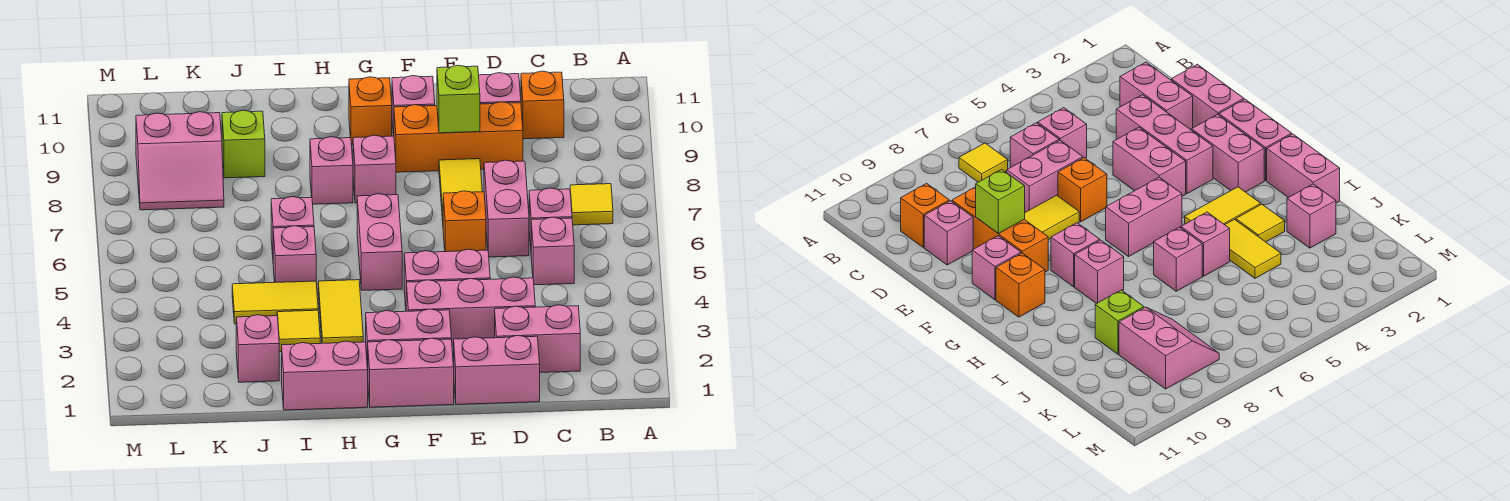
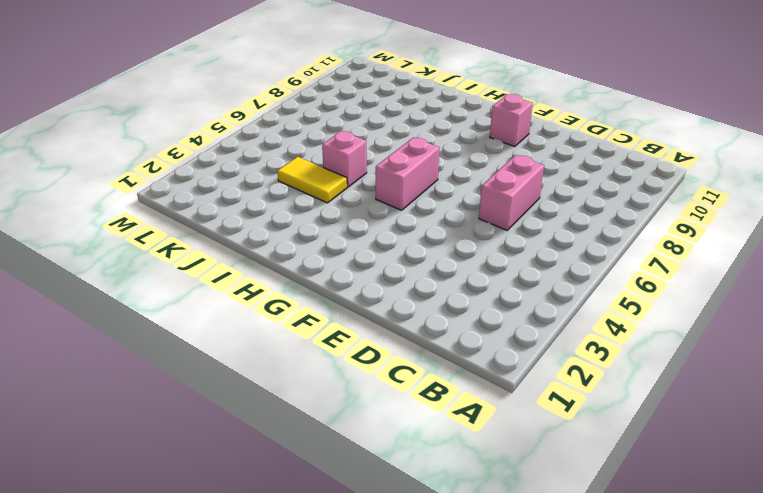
none -> yellow 1x1 tile [570,184,613,225]
none -> pink 1x2 brick [495,305,580,372]
none -> pink 1x1 brick [531,217,574,285]
none -> pink 1x1 brick [529,188,572,246]

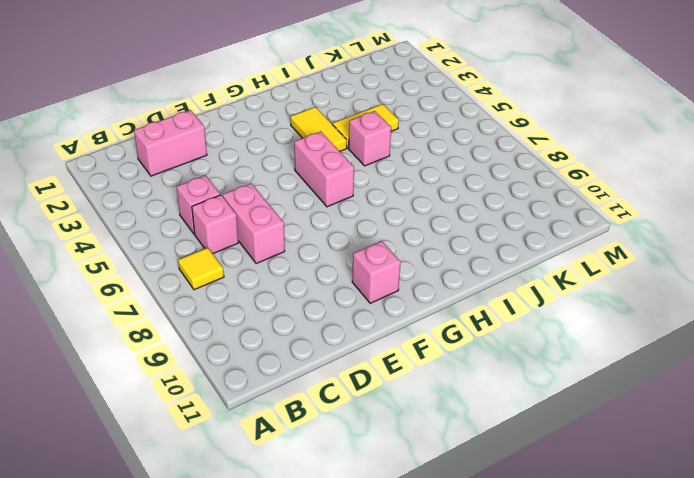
none -> orange 1x1 brick [521,71,564,139]
none -> pink 1x2 brick [454,336,540,404]
none -> pink 1x3 brick [406,277,535,346]
none -> orange 1x3 brick [394,102,523,172]

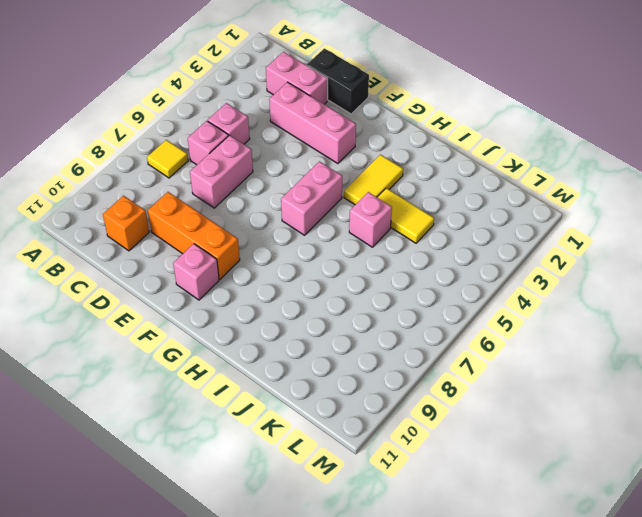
black 1x2 brick [307,48,369,114] -> pink 1x2 brick [454,336,540,404]
none -> pink 1x1 brick [479,73,521,104]
none -> pink 1x2 brick [404,249,490,306]
none -> orange 1x1 brick [443,191,486,252]
none -> yellow 1x2 tile [439,159,482,221]

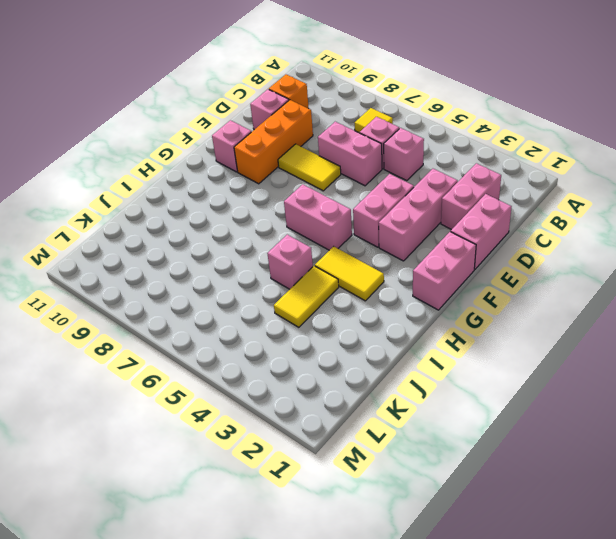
none -> orange 1x1 brick [443,191,486,252]
none -> pink 1x2 brick [366,309,451,369]
none -> pink 1x1 brick [353,135,396,203]
none -> orange 1x1 brick [349,77,392,144]

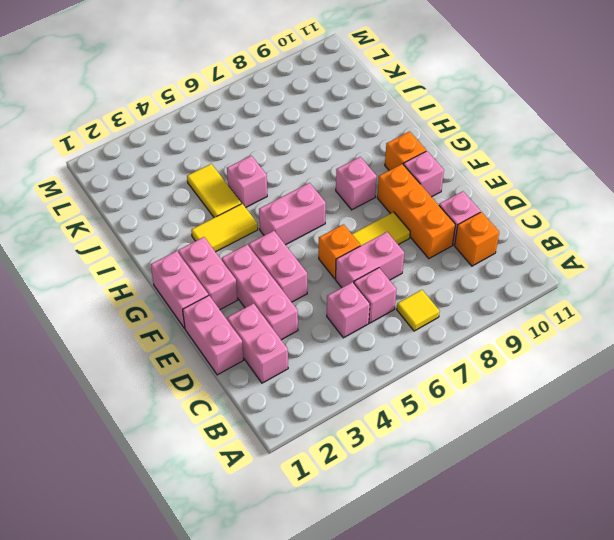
none -> pink 1x2 brick [282,341,368,410]
none -> pink 1x1 brick [310,137,353,204]
none -> yellow 1x1 tile [277,310,320,352]
none -> pink 1x1 brick [271,197,314,255]

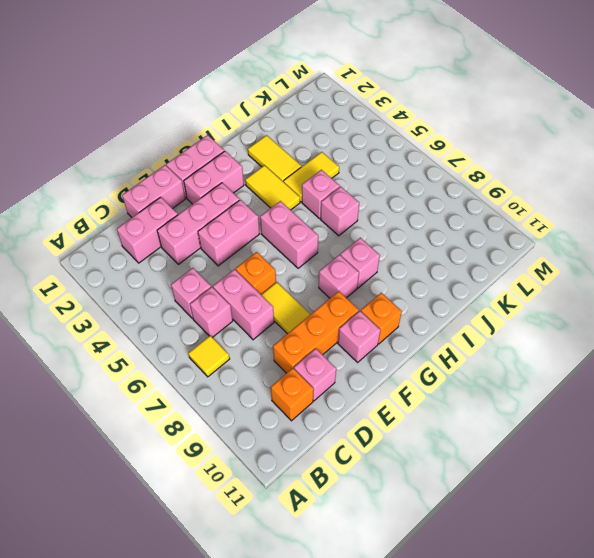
yellow 1x2 tile [248,135,302,182] -> yellow 1x1 tile [277,310,320,352]
none -> pink 1x2 brick [282,341,368,410]
none -> pink 1x1 brick [236,315,279,382]
none -> lime 1x1 brick [222,110,265,178]
none -> pink 2x2 slope [136,112,224,210]

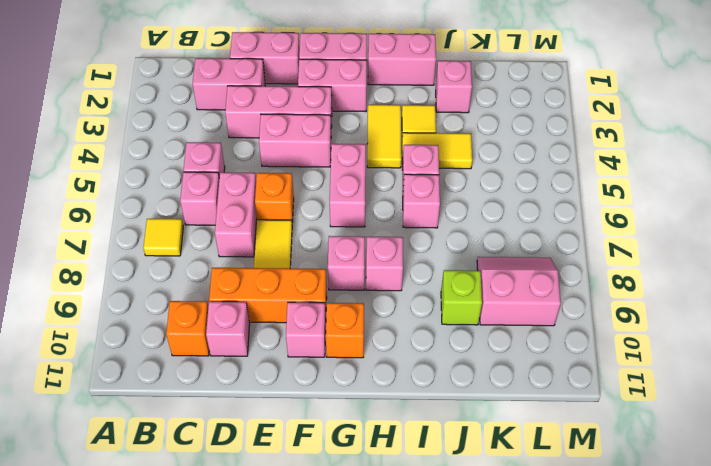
none -> lime 1x1 brick [437,65,480,133]

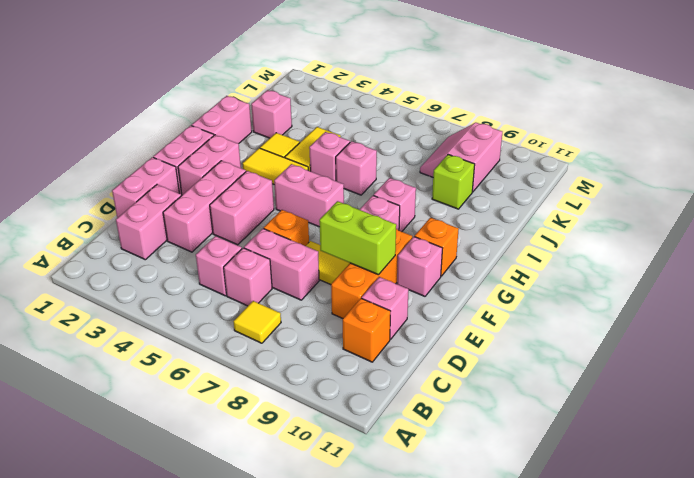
lime 1x2 brick [319,201,396,275] -> lime 1x1 brick [437,65,480,133]

